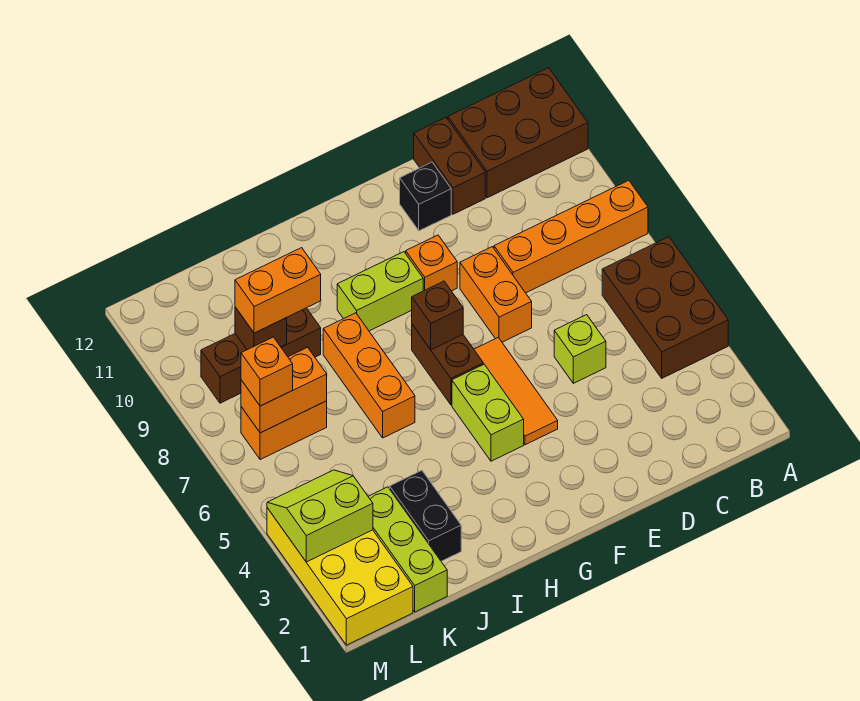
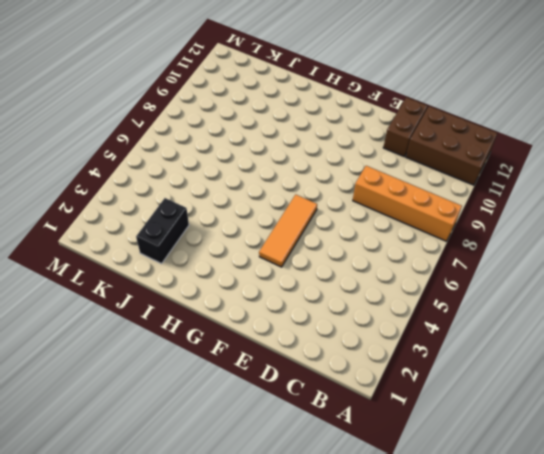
none -> brown 2x3 brick [602,237,728,378]
none -> lime 1x1 brick [554,315,606,383]
none -> orange 1x2 brick [460,247,532,342]

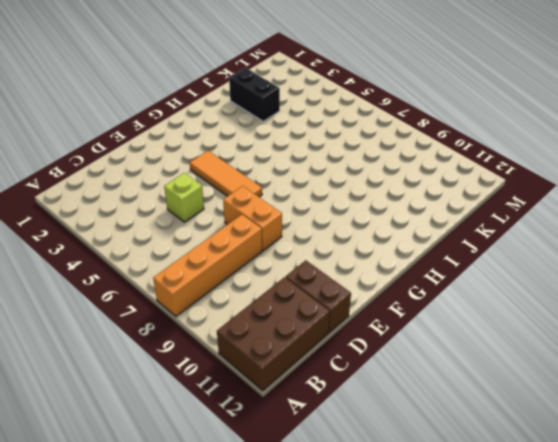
none -> brown 2x3 brick [602,237,728,378]
none -> black 1x1 brick [400,162,451,231]
none -> orange 1x1 brick [406,235,457,291]

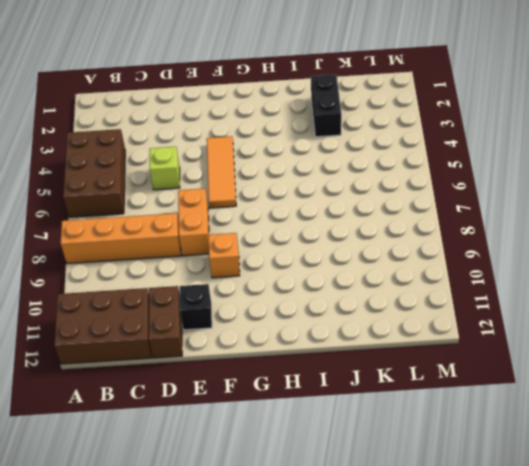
none -> lime 1x2 brick [452,364,524,461]
none -> brown 1x2 brick [412,325,483,405]
none -> lime 1x2 brick [337,252,423,331]

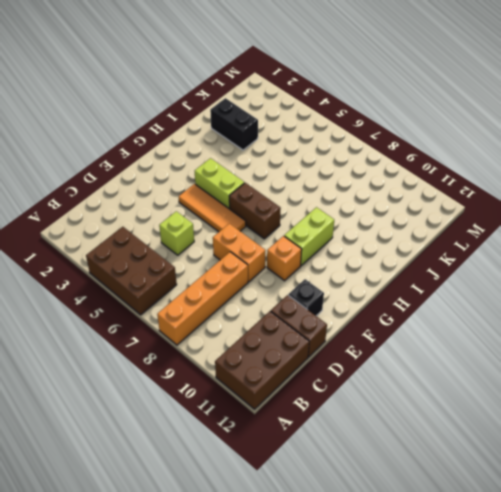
none -> orange 1x3 brick [323,313,415,438]
none -> brown 1x3 brick [201,308,321,403]
none -> lime 1x3 brick [368,487,447,612]

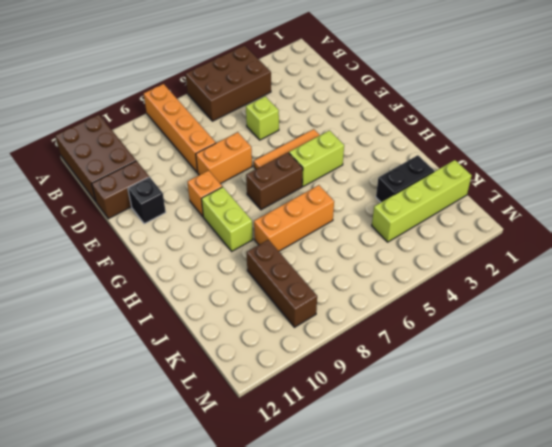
lime 1x4 brick [372,160,472,242] -> lime 1x3 brick [368,487,447,612]
none -> orange 1x2 brick [241,401,327,460]
none -> yellow 2x4 brick [267,508,413,645]
none -> brown 1x1 brick [412,281,463,350]

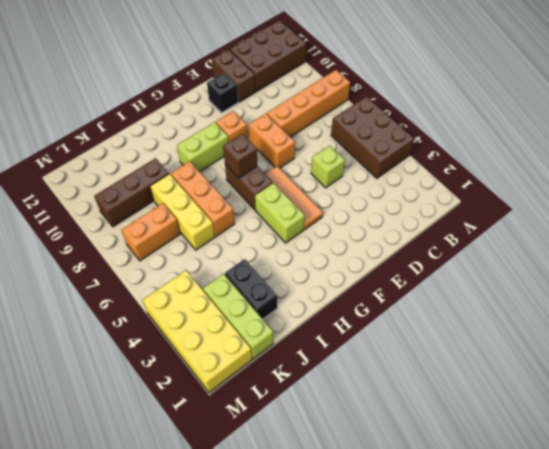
yellow 1x3 brick [150,174,215,250] -> none
none -> orange 1x2 brick [241,347,327,433]
none -> brown 1x1 brick [235,307,287,350]
none -> lime 2x2 slope [267,470,373,562]

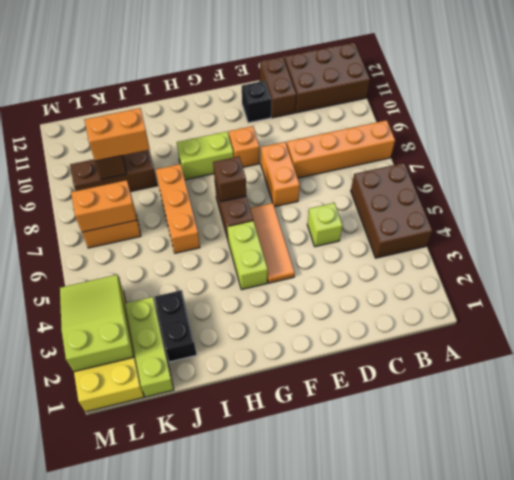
lime 2x3 slope [60,275,134,372] -> lime 2x2 slope [267,470,373,562]
none -> orange 1x1 brick [241,337,293,406]

